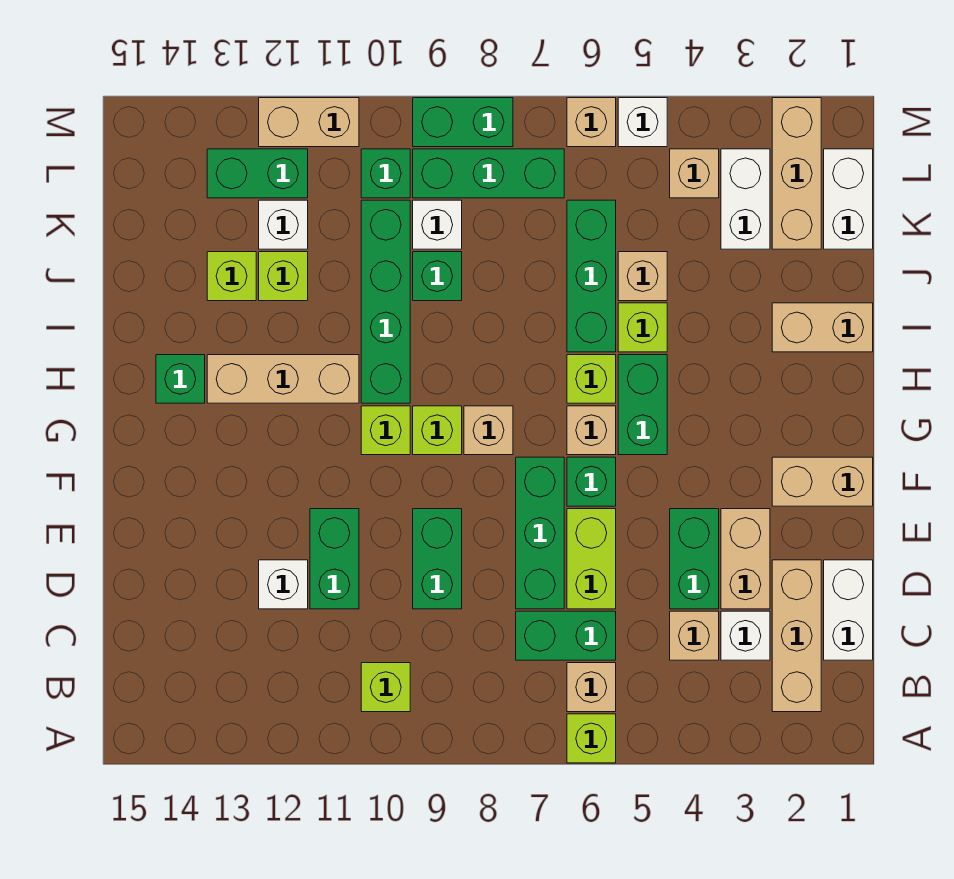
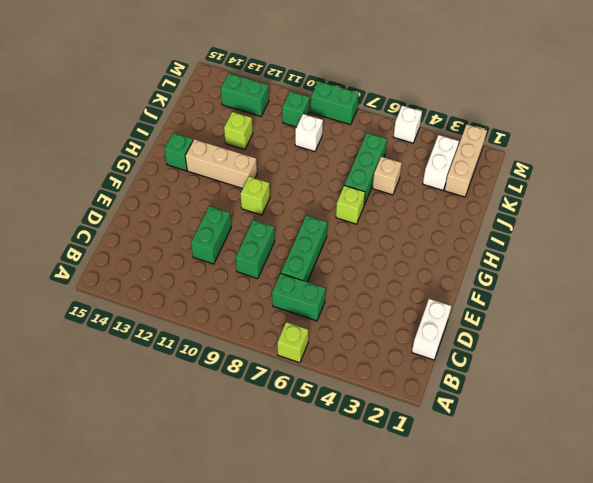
none -> tan 1x3 brick [772,560,821,712]
none -> tan 1x1 brick [567,663,616,712]
none -> lime 1x1 brick [361,663,410,712]
none -> white 1x1 brick [721,611,770,660]

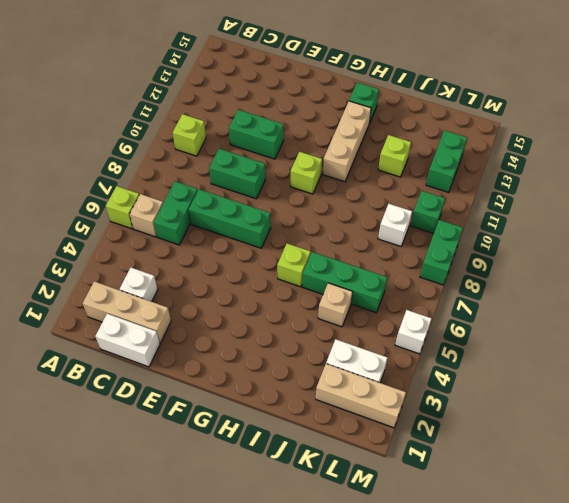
none -> tan 1x1 brick [670,611,719,660]
none -> tan 1x2 brick [721,509,770,609]
none -> green 1x2 brick [670,509,719,609]
none -> lime 1x2 brick [567,509,616,609]

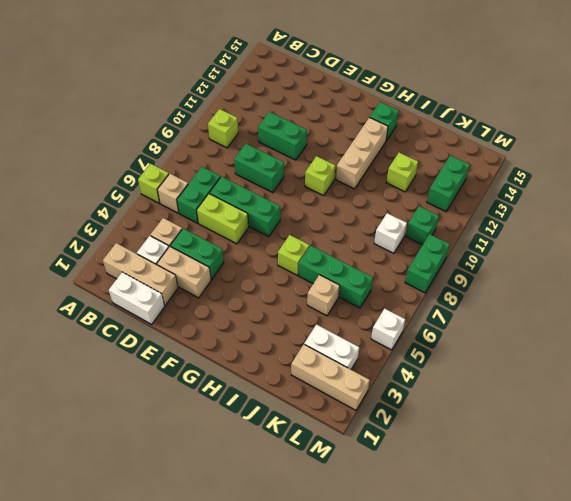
none -> white 1x1 brick [259,560,308,609]
none -> tan 1x2 brick [772,457,873,506]
none -> green 1x1 brick [567,457,616,506]
none -> green 1x2 brick [618,355,667,455]

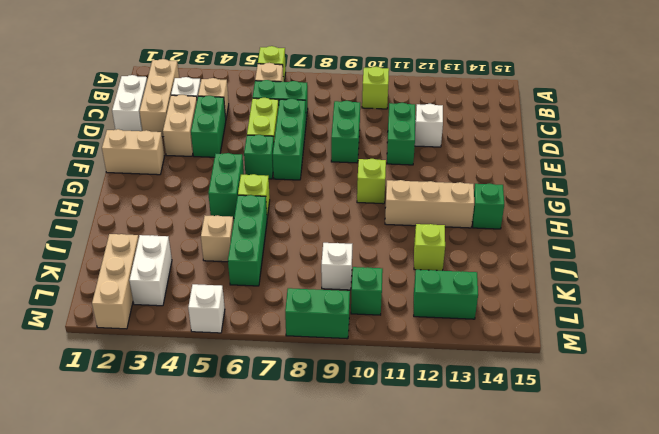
none -> tan 1x1 brick [567,406,616,455]
none -> tan 1x1 brick [464,406,513,455]
none -> lime 1x1 brick [413,406,462,455]
none -> green 1x4 brick [361,200,410,403]

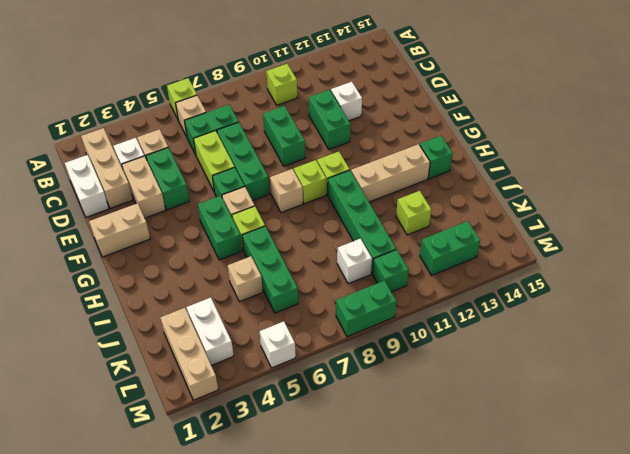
none -> tan 1x2 brick [772,303,873,352]
none -> lime 1x1 brick [618,303,667,352]
none -> green 1x1 brick [413,252,462,301]
none -> lime 1x1 brick [207,252,256,301]

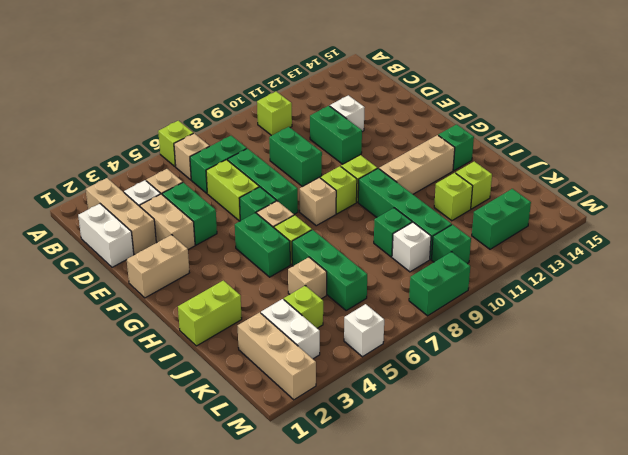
lime 1x2 brick [178,280,242,346] -> tan 1x2 brick [772,303,873,352]
lime 1x1 brick [284,286,323,328] -> lime 1x1 brick moved to [618,303,667,352]
none -> white 1x2 brick [824,149,873,249]
none -> white 1x1 brick [259,200,308,249]
none -> tan 1x1 brick [670,149,719,198]
none -> green 1x3 brick [413,149,564,198]

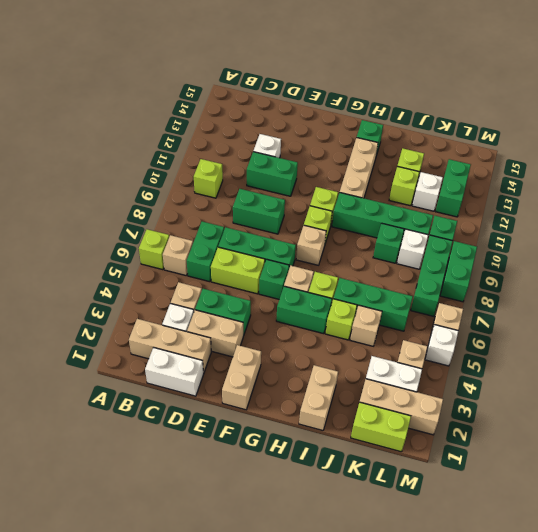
lime 1x2 brick [351,402,411,452] -> white 1x2 brick [824,149,873,249]
none -> tan 1x2 brick [259,98,359,147]

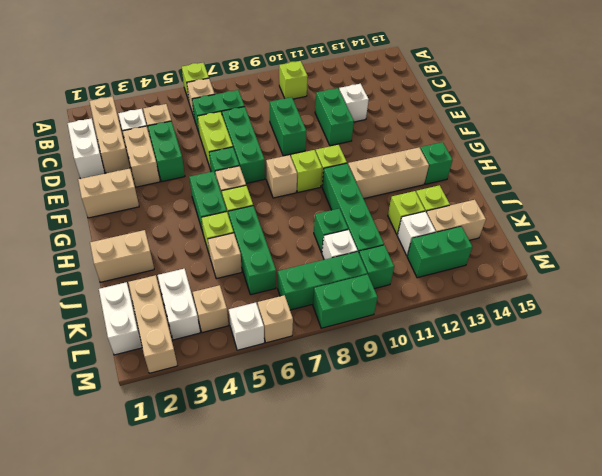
tan 1x2 brick [426,200,486,240] -> tan 1x2 brick moved to [259,98,359,147]

